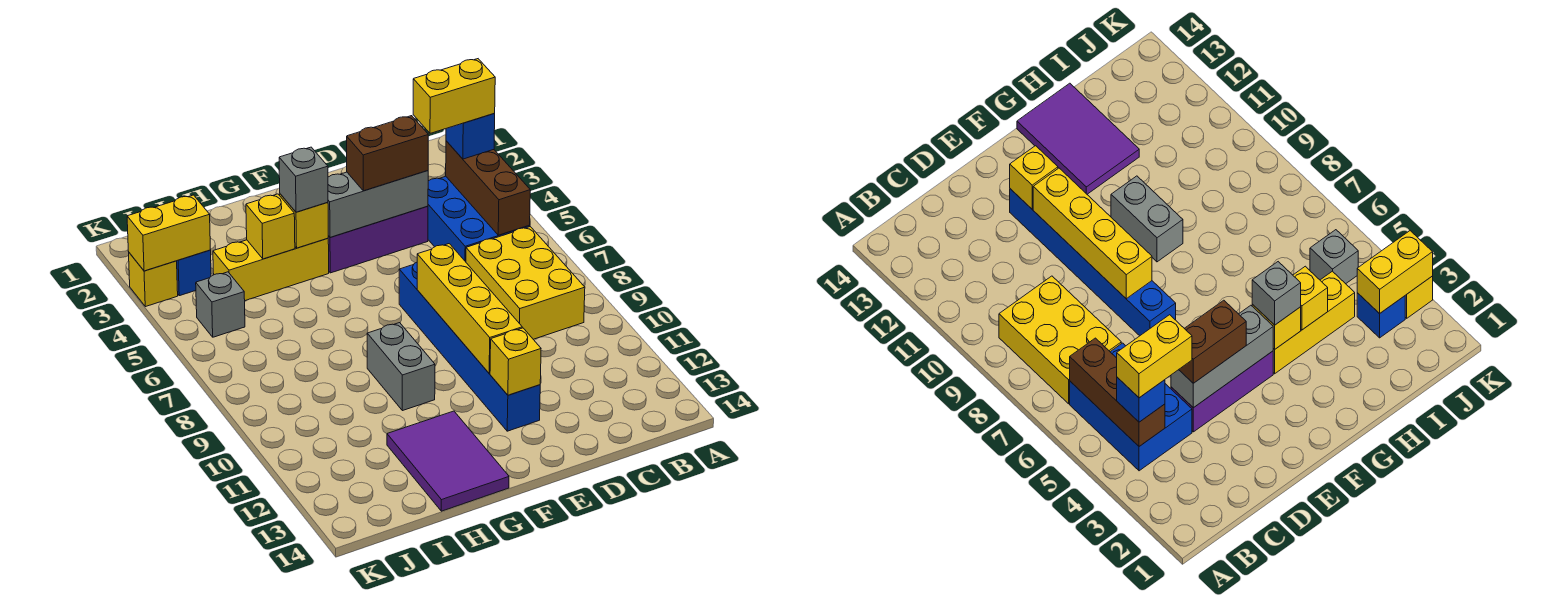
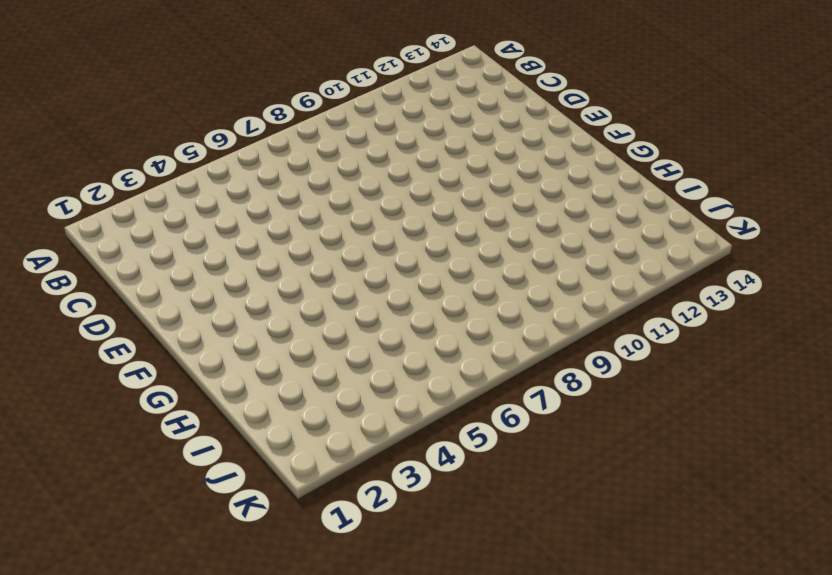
none -> blue 2x3 brick [428,176,530,262]
none -> yellow 2x3 brick [466,227,585,339]
none -> purple 1x3 brick [328,206,428,273]

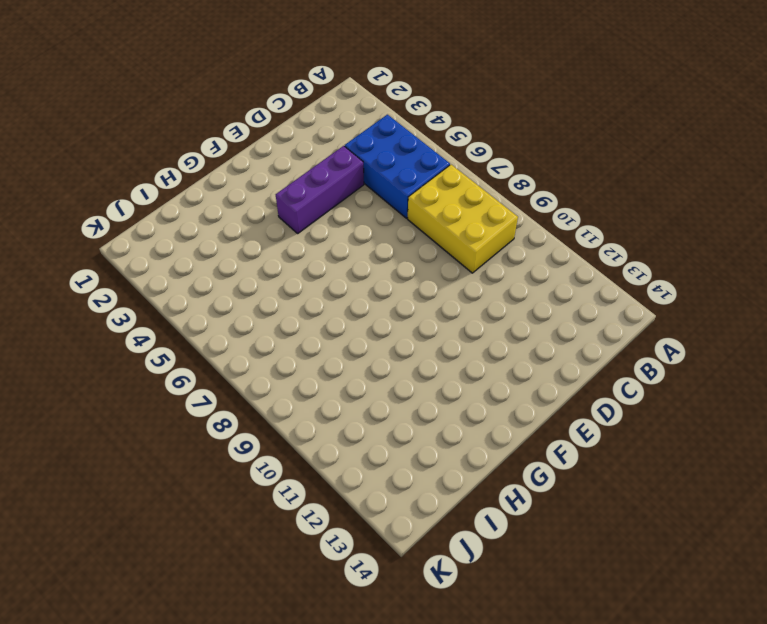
none -> blue 1x6 brick [399,262,540,431]
none -> yellow 1x3 brick [213,238,329,301]
none -> grey 1x2 brick [367,323,435,411]

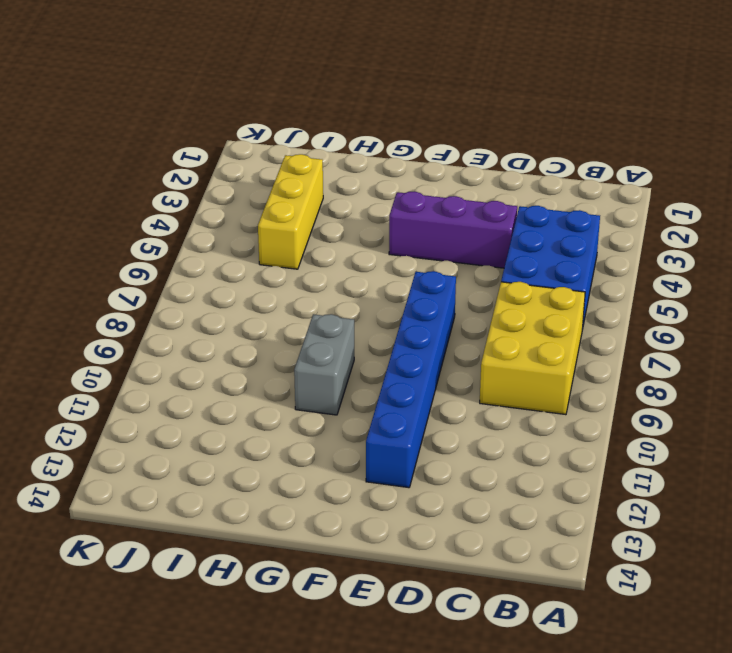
yellow 1x3 brick [258,154,323,269] -> yellow 1x3 brick turned to [213,238,329,301]
none -> purple 2x3 tile [387,411,509,511]
none -> blue 1x1 brick [177,250,211,296]
none -> grey 1x1 brick [196,272,245,337]

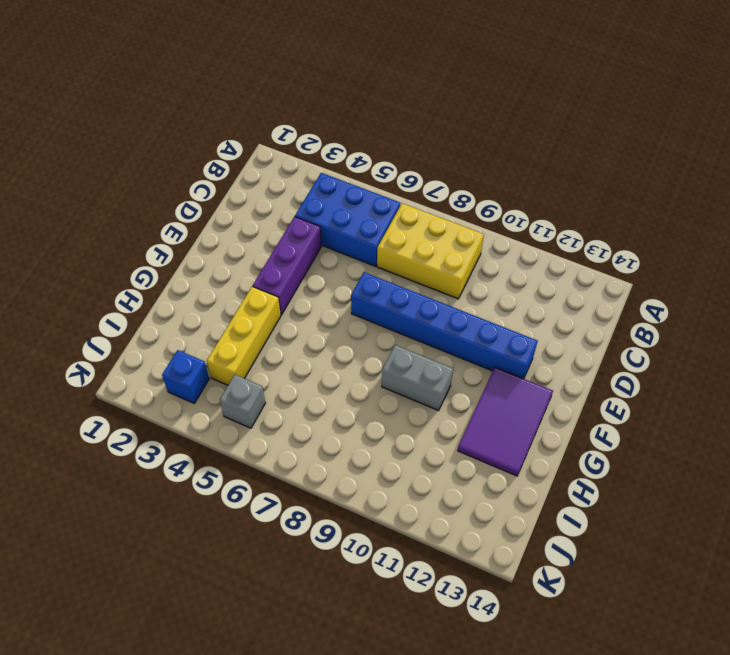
purple 2x3 tile [458,367,553,476] -> purple 2x3 tile turned to [387,411,509,511]
none -> yellow 1x1 brick [129,253,178,307]
none -> brown 1x3 brick [446,141,530,235]
none -> grey 1x3 brick [328,171,428,237]

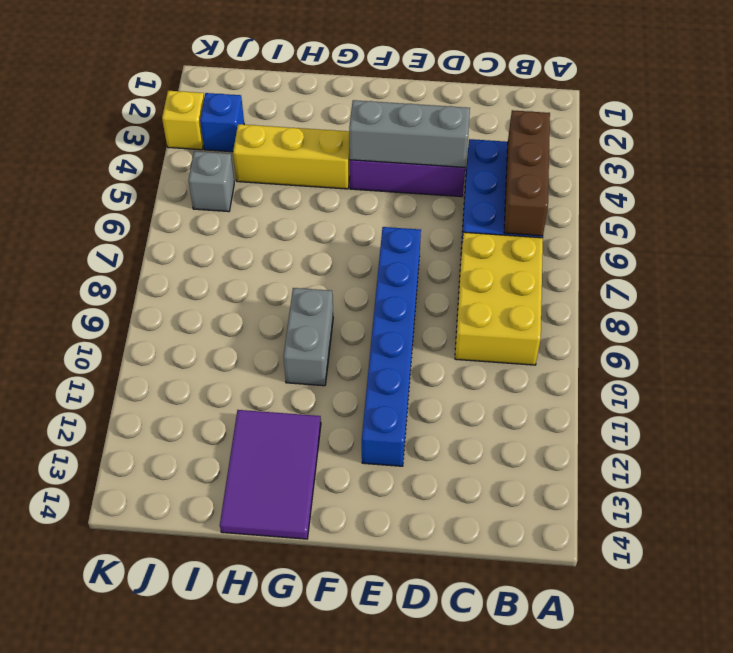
none -> yellow 1x4 brick [417,244,522,373]
none -> yellow 1x1 brick [490,328,541,395]
none -> yellow 1x1 brick [280,194,328,248]

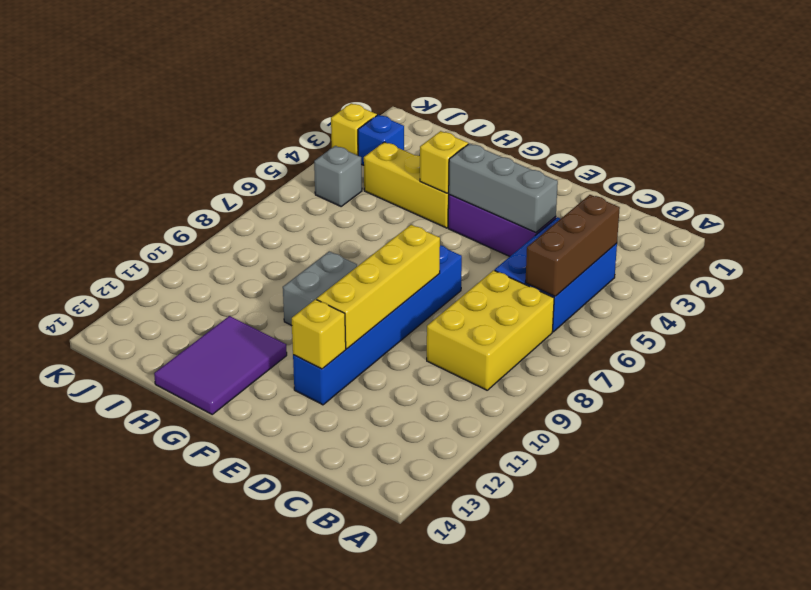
none -> yellow 1x1 brick [246,194,295,259]
none -> yellow 1x2 brick [127,195,210,271]
none -> blue 1x1 brick [446,114,495,159]

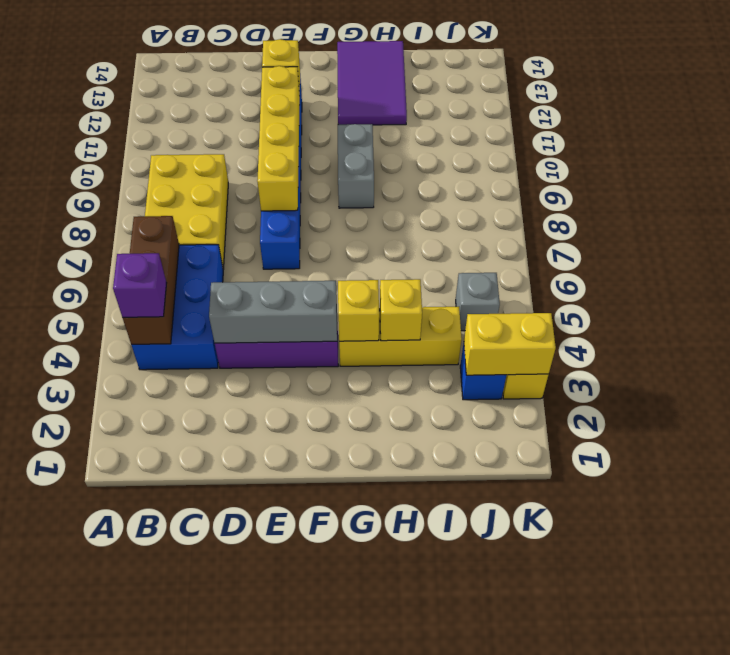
purple 1x1 brick [113,253,167,317] -> blue 1x1 brick [446,114,495,159]
none -> brown 1x2 brick [347,116,428,191]
none -> grey 1x1 brick [279,147,328,212]
none -> yellow 1x2 brick [413,59,495,133]

